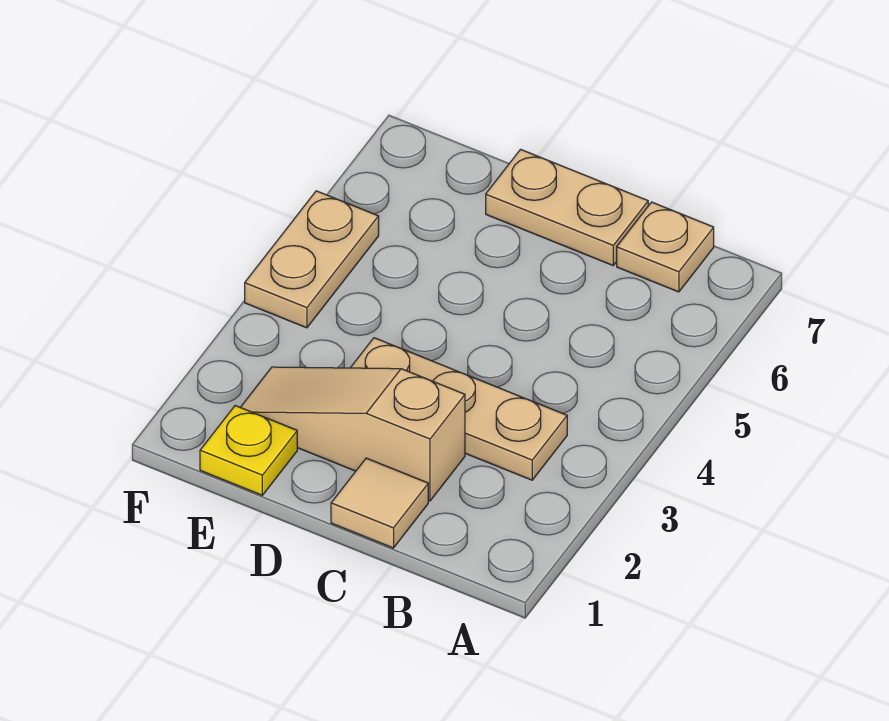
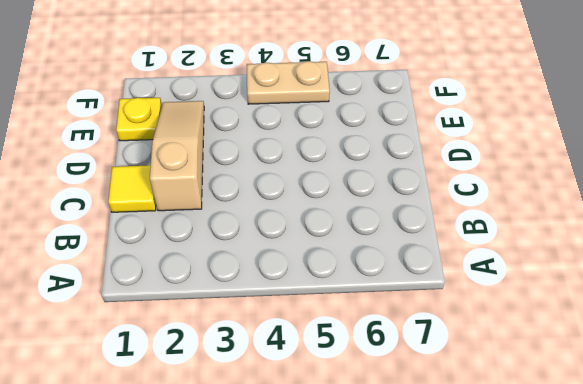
yellow 1x1 tile [108,165,156,212] -> tan 1x1 tile [331,458,428,548]
none -> tan 1x3 plate [351,338,567,480]
none -> tan 1x1 plate [617,202,714,292]

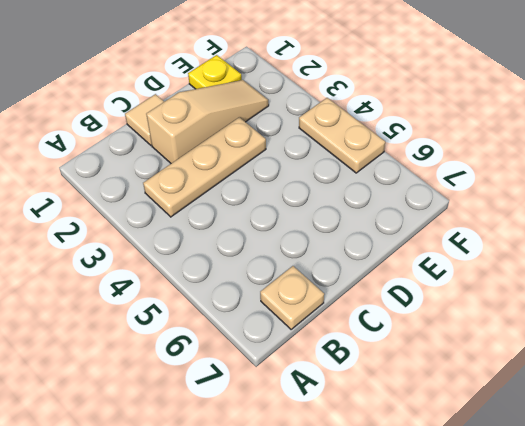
none -> tan 1x2 plate [486,149,648,265]

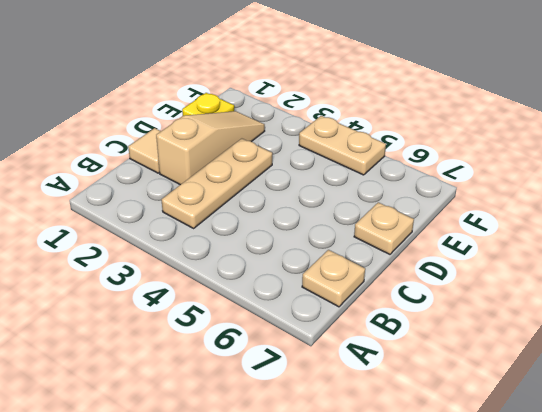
tan 1x1 plate [354,202,414,254] -> tan 1x2 plate [486,149,648,265]

